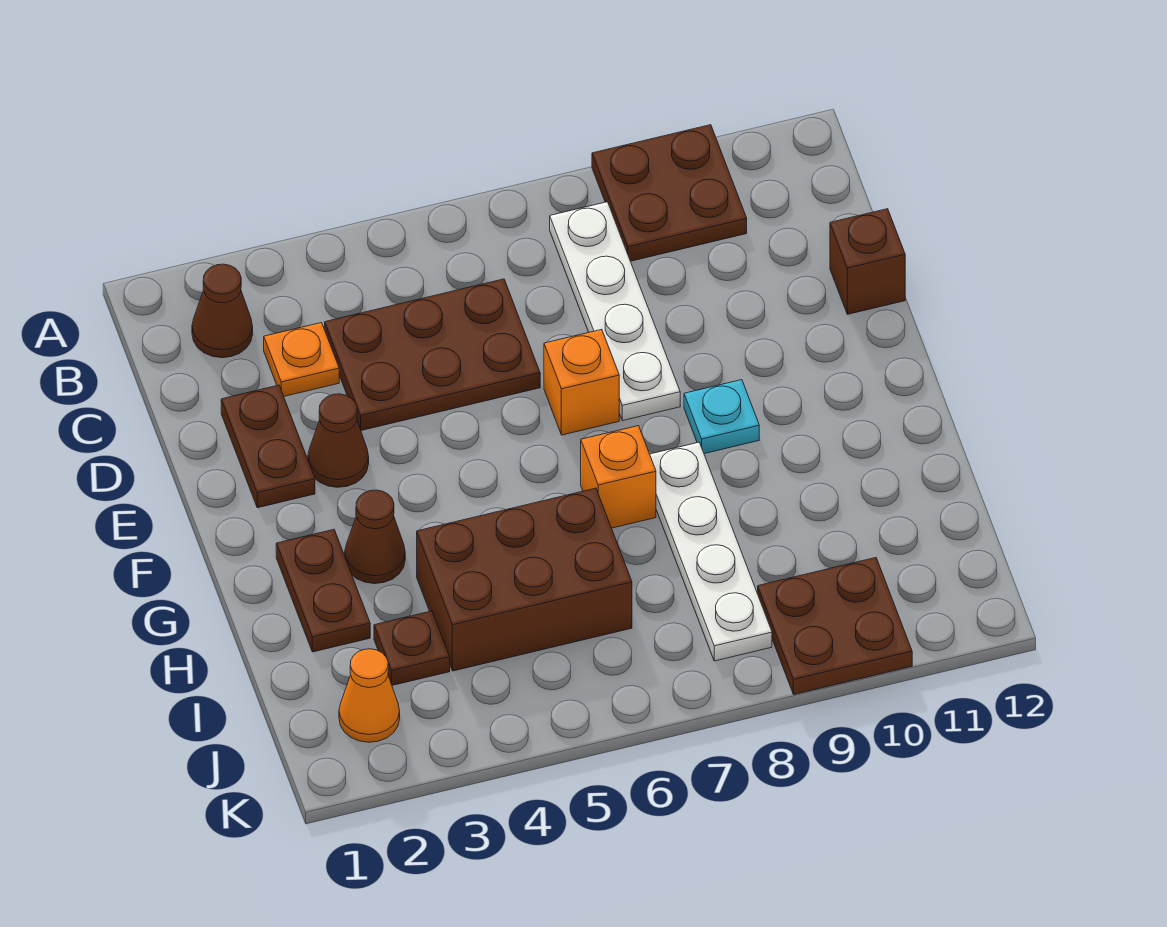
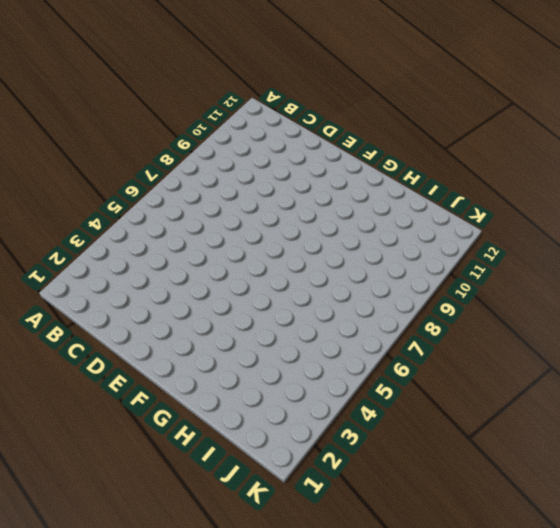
none -> brown 2x2 plate [592,125,747,261]
none -> brown 1x1 cone [192,264,253,358]
none -> white 1x4 plate [550,202,680,421]

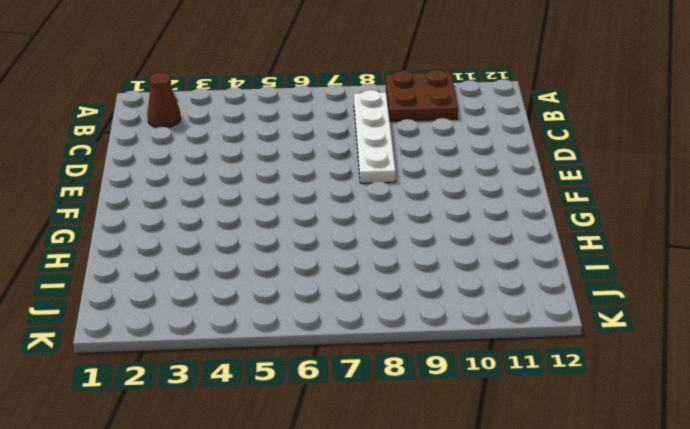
none -> orange 1x1 plate [264,323,339,396]
none -> brown 2x3 plate [325,279,540,430]
none -> brown 1x2 plate [221,385,315,508]

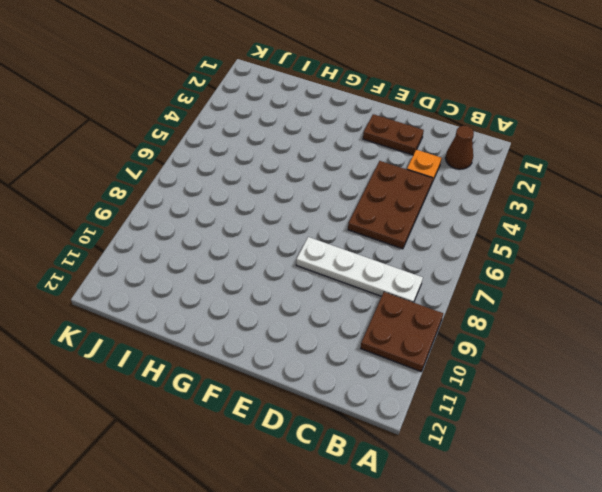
none -> brown 1x1 brick [830,209,905,314]
none -> brown 1x1 cone [308,394,369,487]
none -> orange 1x1 brick [544,329,619,435]

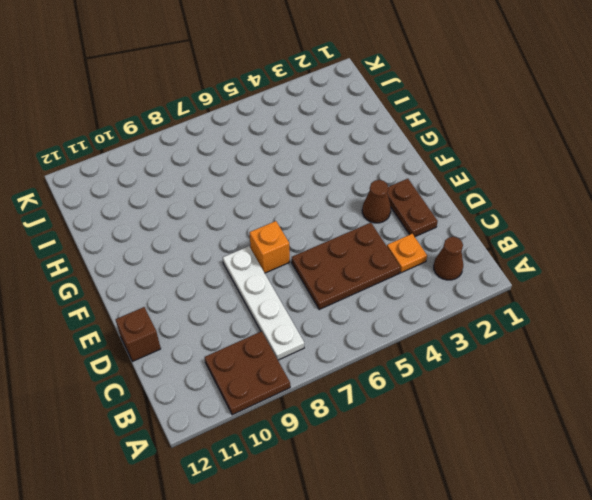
none -> cyan 1x1 plate [684,380,759,454]
none -> brown 1x2 plate [276,530,370,652]
none -> brown 1x1 cone [345,490,405,584]

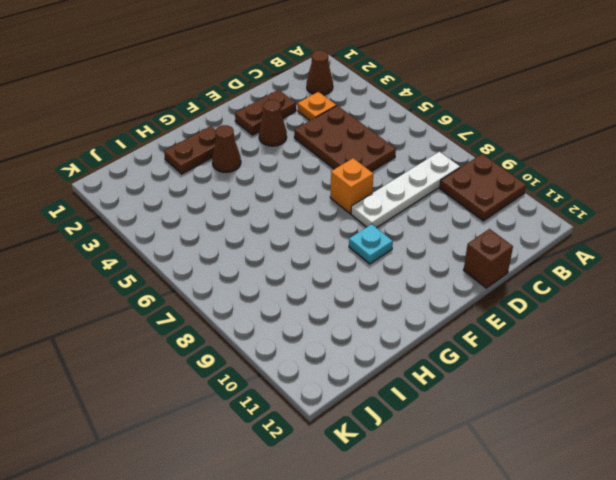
none -> orange 1x1 brick [581,426,656,528]
none -> white 1x4 plate [650,442,772,661]
none -> brown 2x3 brick [417,488,632,671]

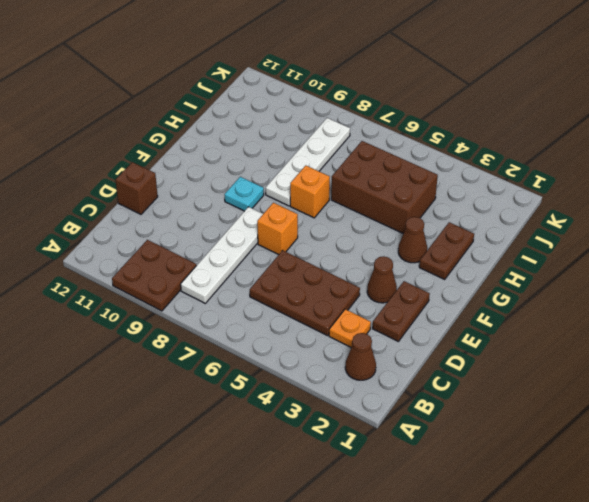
none -> brown 1x1 plate [374,611,450,685]
none -> orange 1x1 cone [339,649,400,742]
none -> brown 2x2 plate [758,558,912,694]

